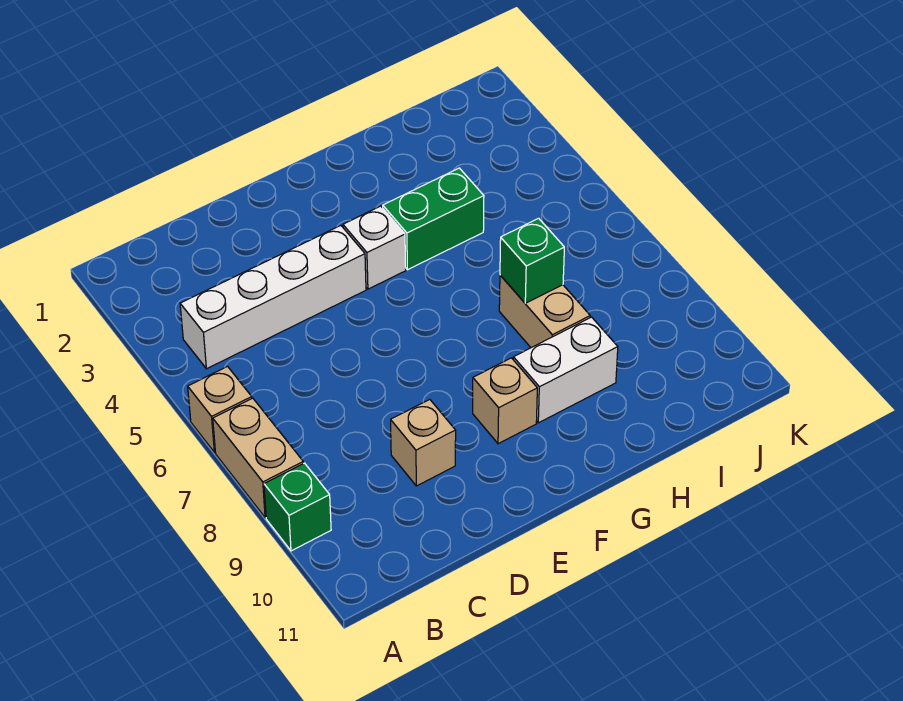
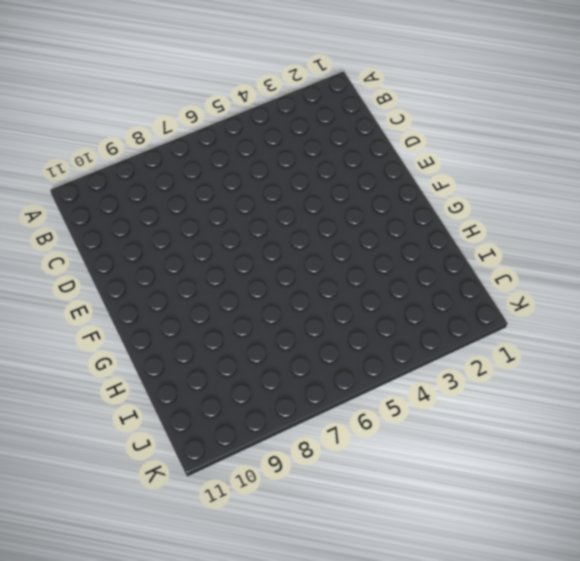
none -> tan 1x1 brick [188,367,252,452]
none -> tan 1x2 brick [213,398,303,518]

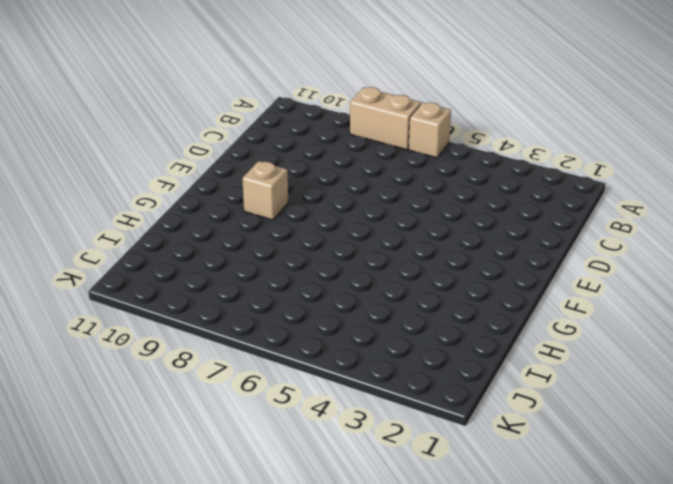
none -> green 1x1 brick [264,463,331,551]
none -> white 1x4 brick [180,226,366,369]

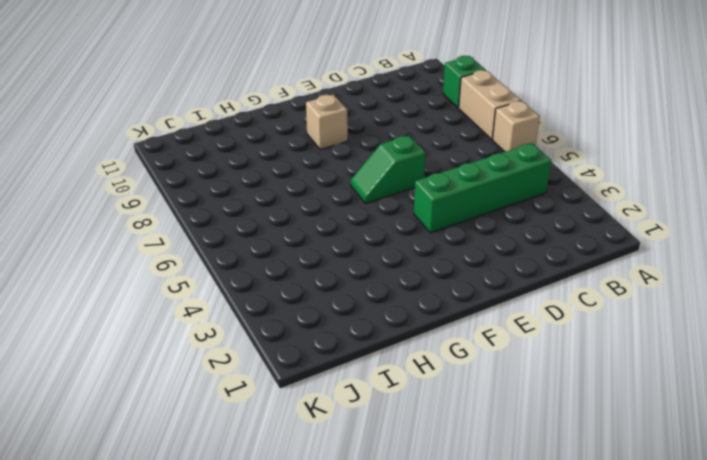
green 1x4 brick [414,143,551,233] -> white 1x4 brick [180,226,366,369]
green 1x2 slope [351,135,426,203] -> none
none -> tan 1x1 brick [391,399,456,486]
none -> white 1x1 brick [343,206,406,289]

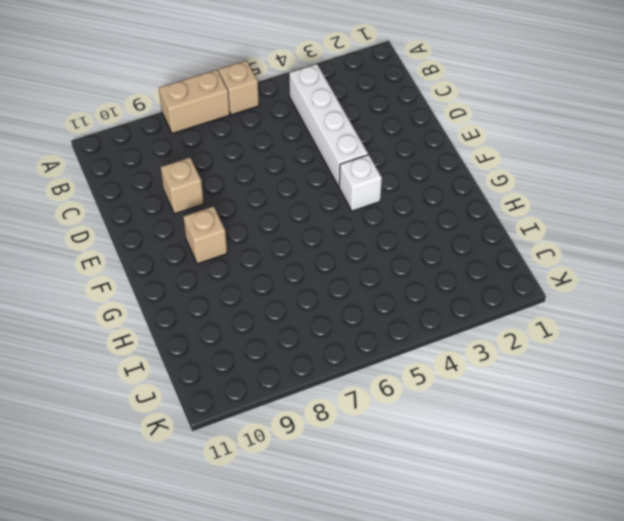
none -> green 1x1 brick [264,463,331,551]
none -> green 1x2 brick [383,168,484,270]

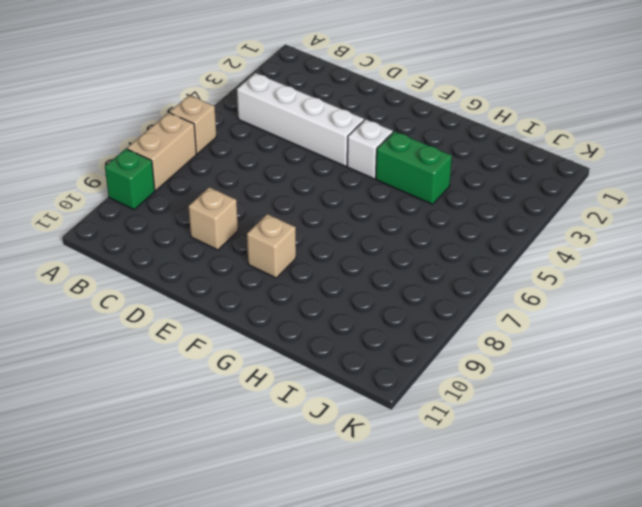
none -> white 1x2 brick [513,317,618,423]
none -> tan 1x2 brick [499,275,590,348]

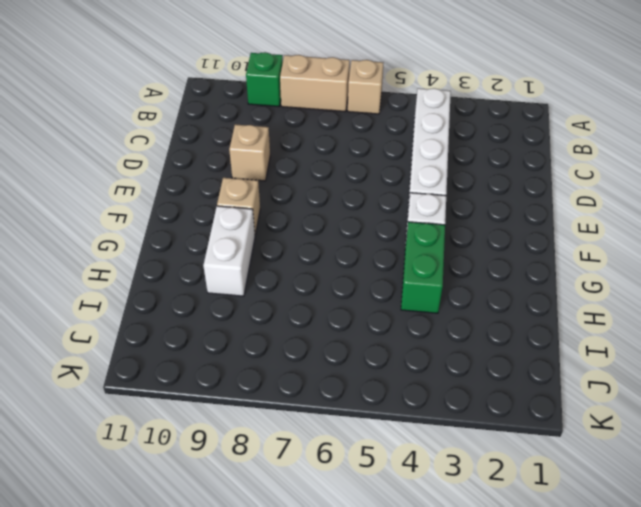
none -> tan 1x2 brick [499,275,590,348]
none -> green 1x1 brick [500,218,564,303]

